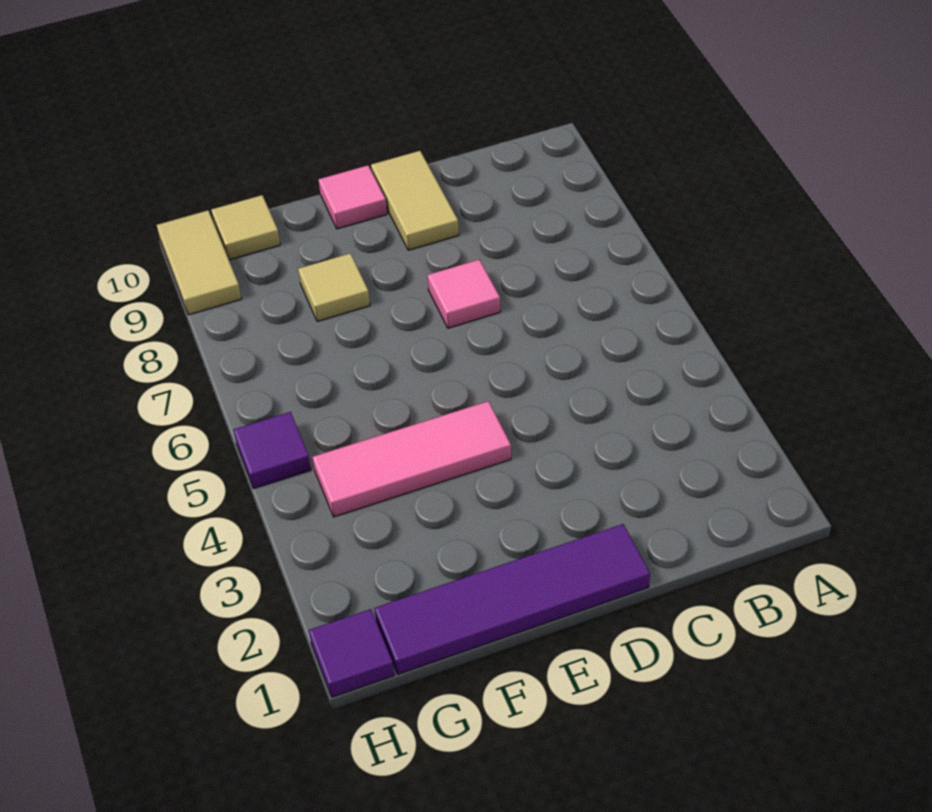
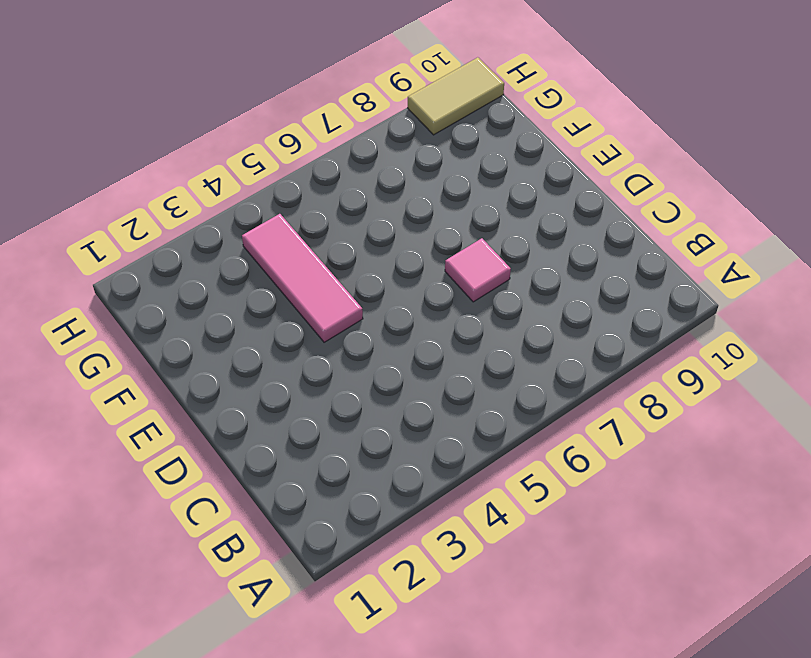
none -> purple 1x4 tile [374,524,650,674]
none -> tan 1x2 tile [371,151,459,250]

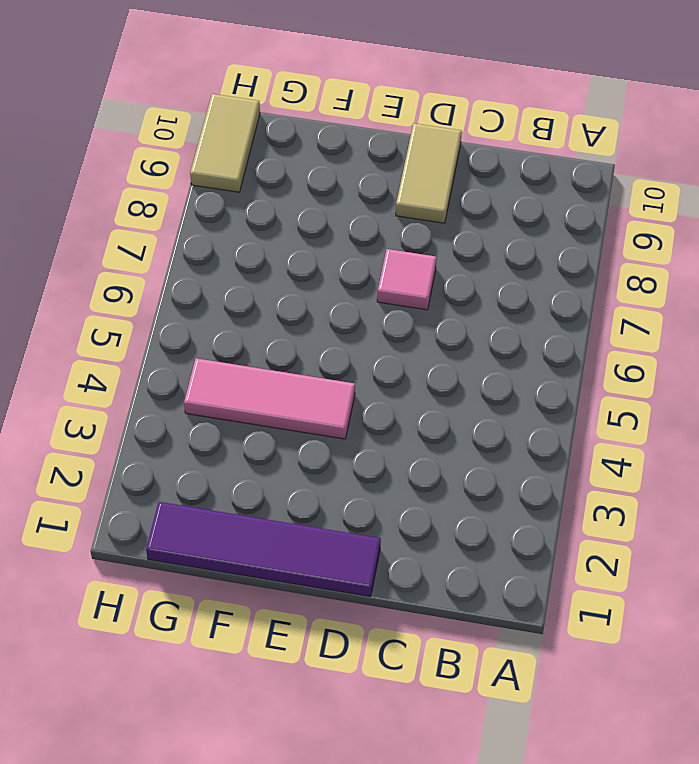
none -> pink 1x1 tile [318,165,387,229]
none -> tan 1x1 tile [298,253,370,322]

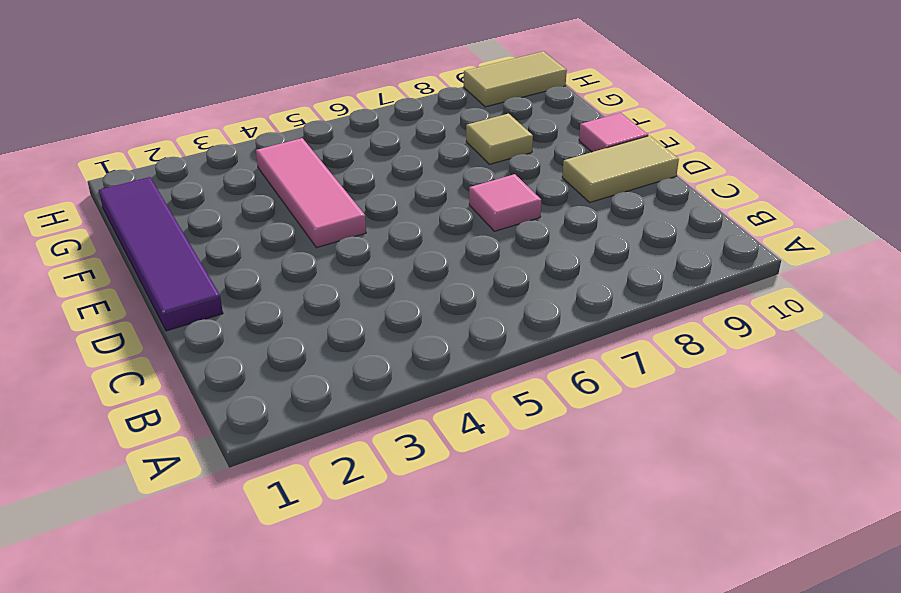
none -> tan 1x1 tile [211,195,280,260]
none -> purple 1x1 tile [309,609,394,697]

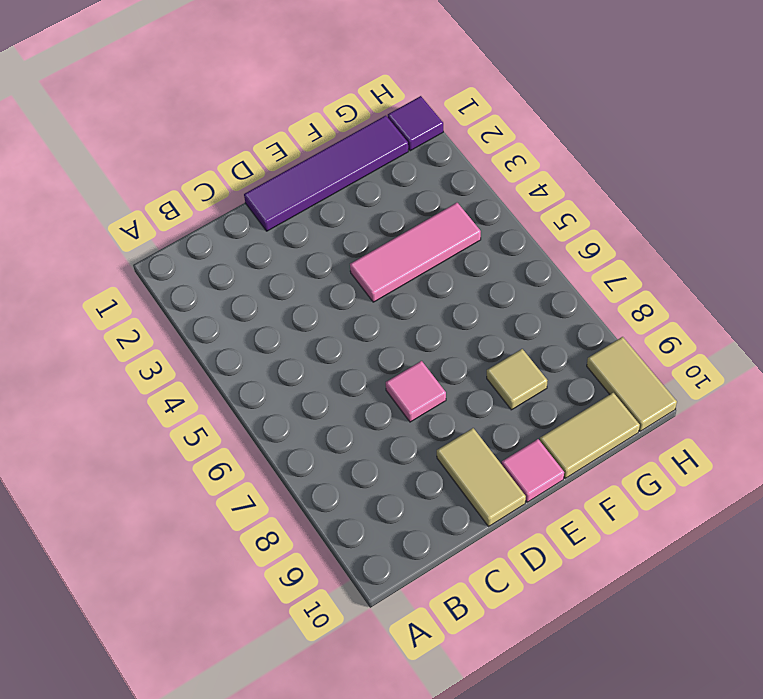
tan 1x2 tile [540,393,640,478] -> tan 1x1 tile [211,195,280,260]
none -> purple 1x1 tile [234,412,311,489]

